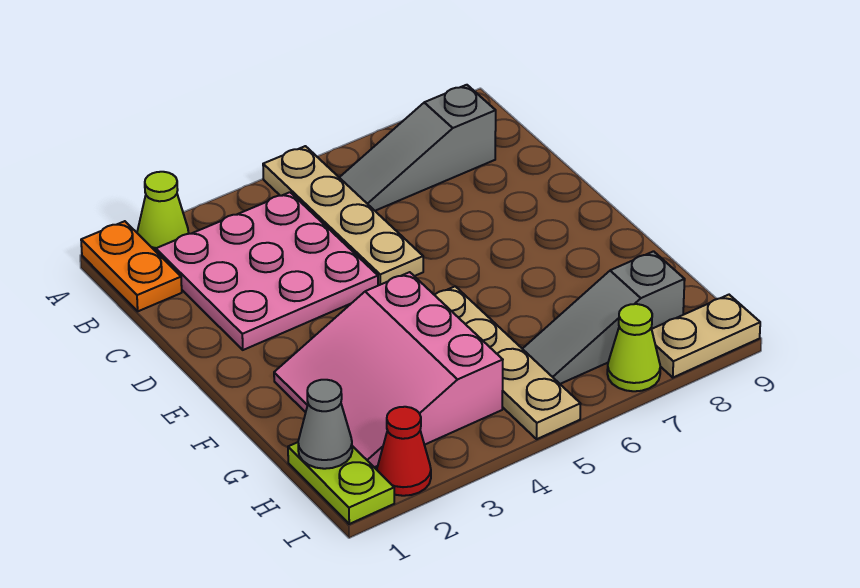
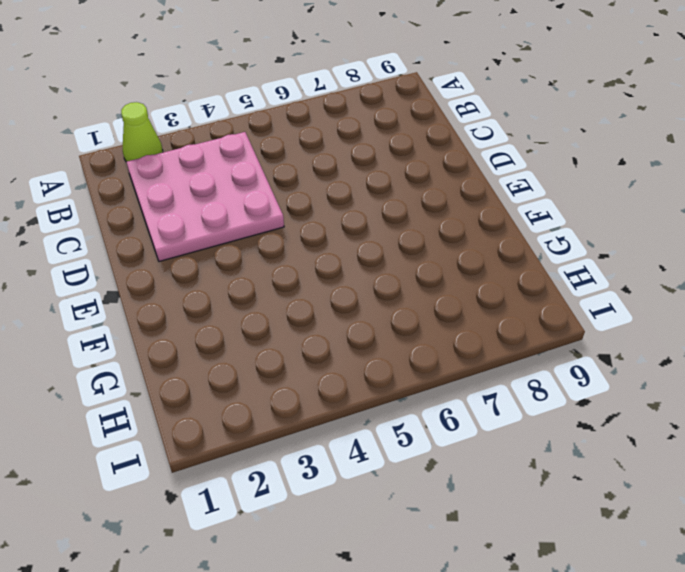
none -> orange 1x2 plate [81,221,182,311]
none -> tan 1x4 plate [263,146,423,286]
none -> grey 1x3 slope [339,85,496,211]

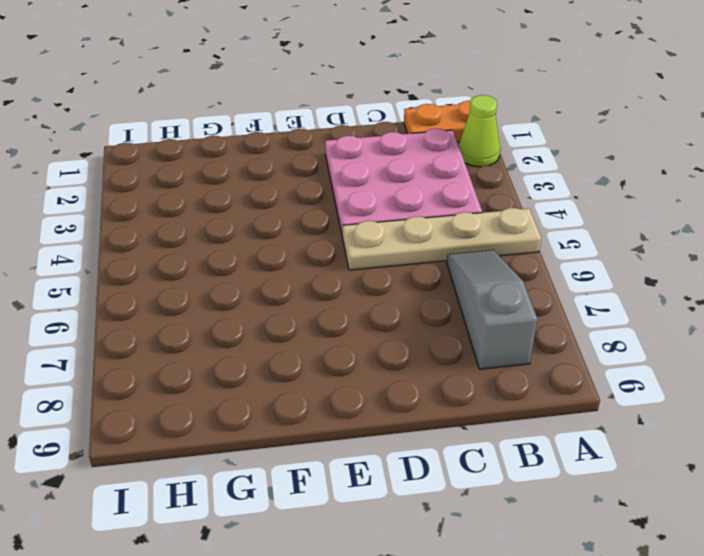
none -> pink 3x3 slope [274,272,503,467]
none -> tan 1x4 plate [435,286,581,439]
none -> lime 1x2 plate [288,442,394,524]

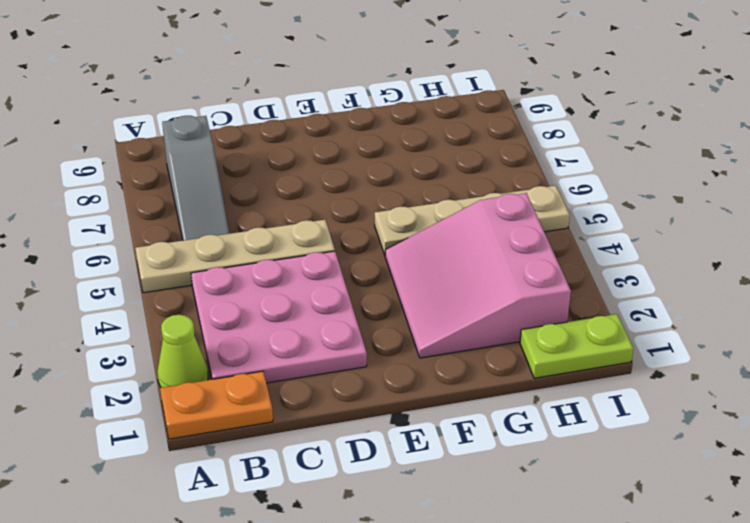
pink 3x3 slope [385,193,571,358] -> pink 3x3 slope turned to [274,272,503,467]
none -> grey 1x3 slope [523,251,685,384]
none -> red 1x1 cone [377,407,431,496]
none -> lime 1x1 cone [607,304,660,391]

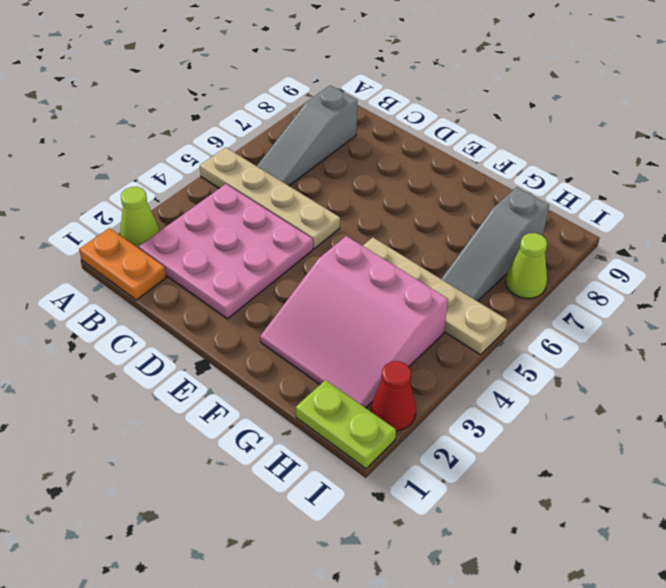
none -> tan 1x2 plate [652,295,760,377]
none -> grey 1x1 cone [298,380,352,469]

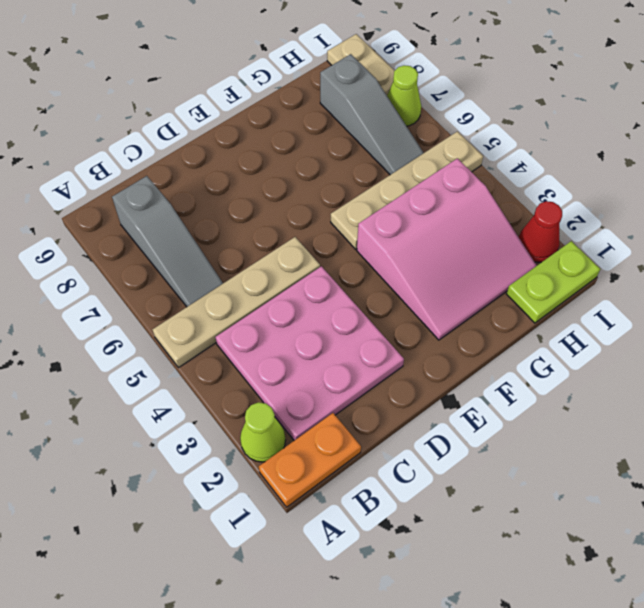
none -> grey 1x1 cone [298,380,352,469]

